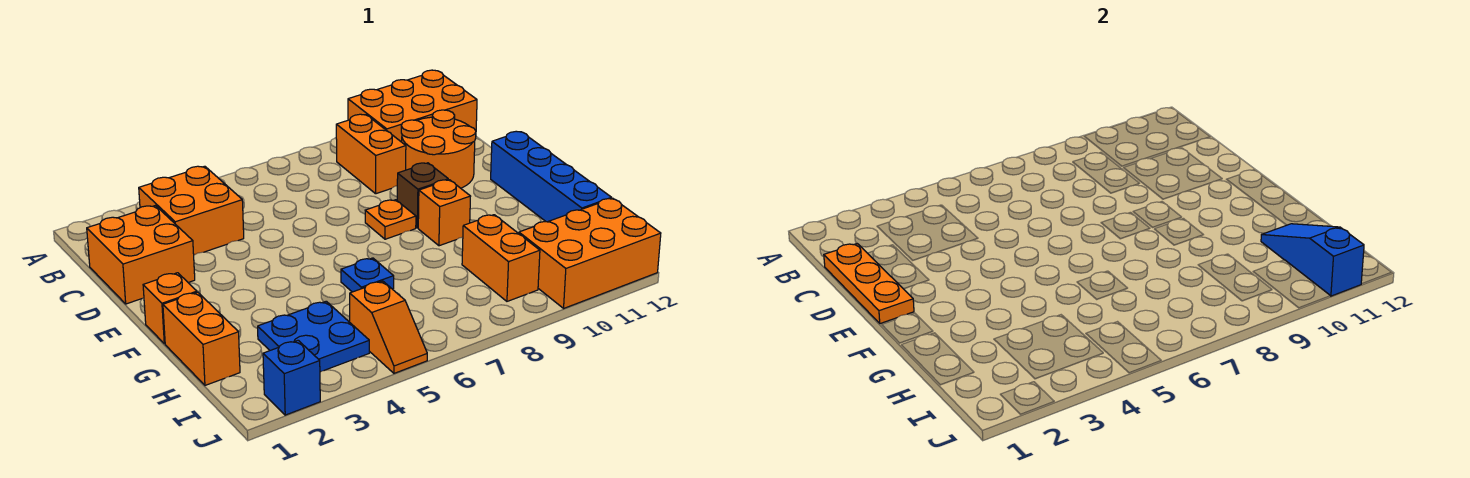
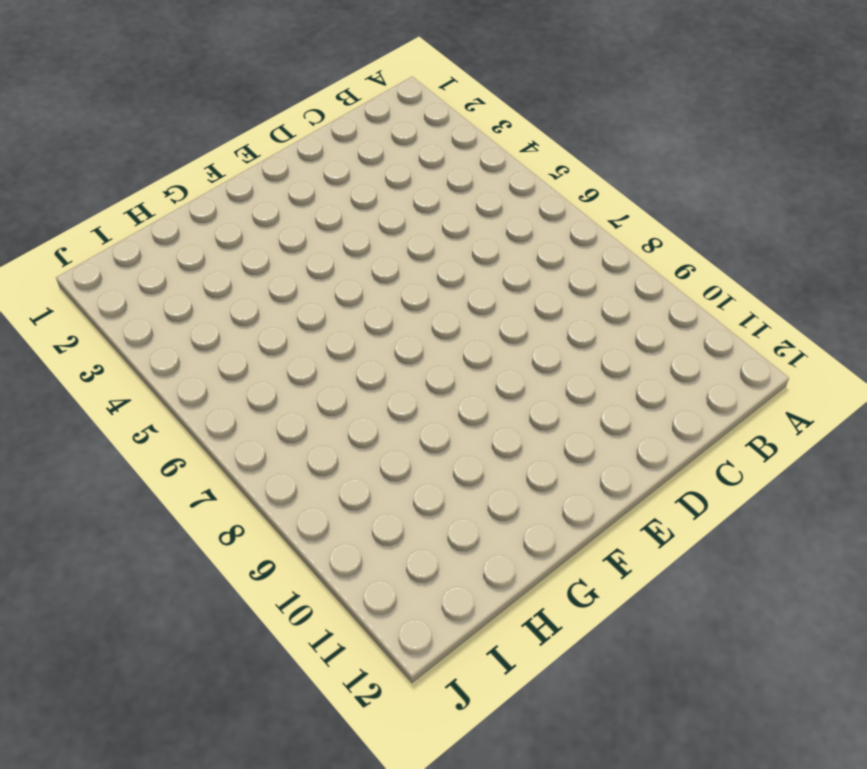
none -> orange 2x3 brick [348,70,477,142]
none -> orange 2x2 brick [139,166,244,255]
none -> orange 1x2 brick [336,114,406,194]

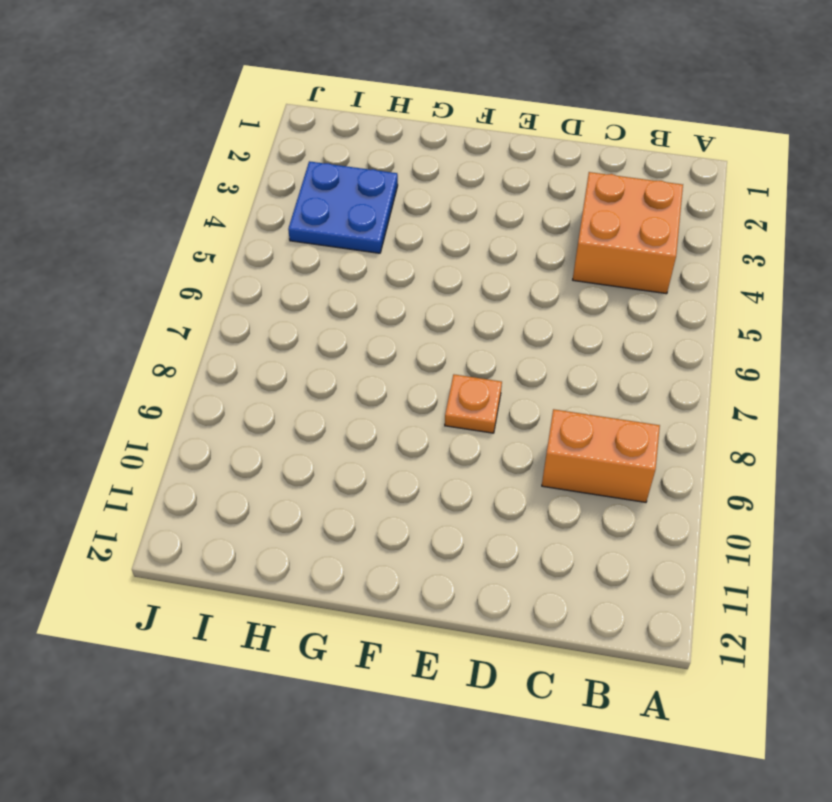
none -> orange 2x3 brick [348,70,477,142]
none -> orange 2x2 brick [87,206,195,304]
none -> orange 2x2 round brick [401,110,476,188]

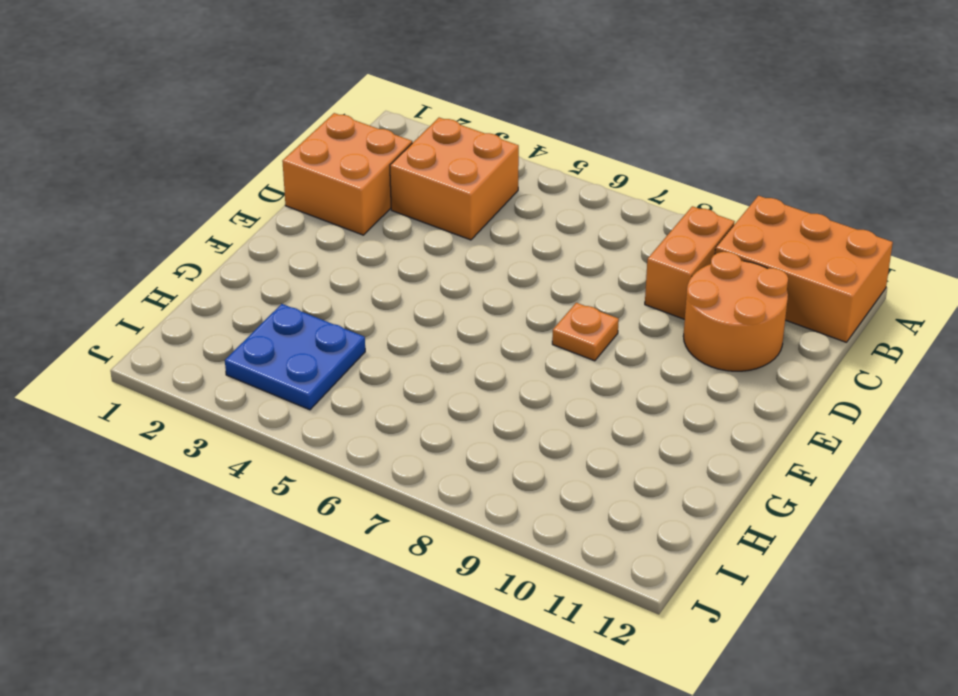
none -> brown 1x1 brick [397,163,448,228]
none -> blue 1x4 brick [491,131,612,222]
none -> orange 1x1 brick [143,273,197,344]

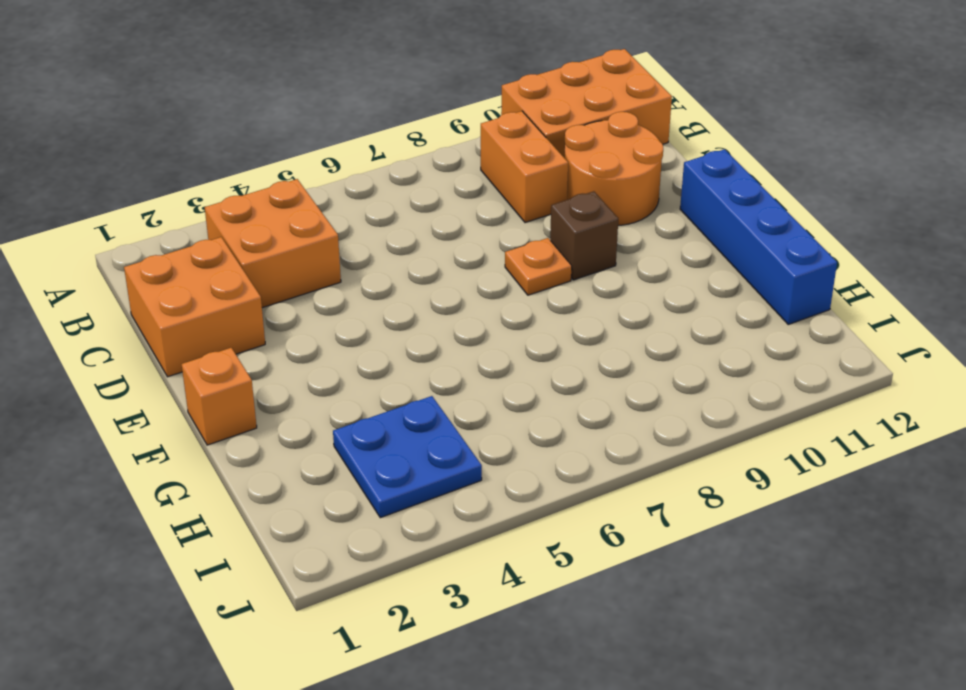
none -> orange 1x1 brick [418,180,471,246]
none -> orange 1x2 brick [163,292,240,385]
none -> blue 1x1 plate [341,258,394,292]

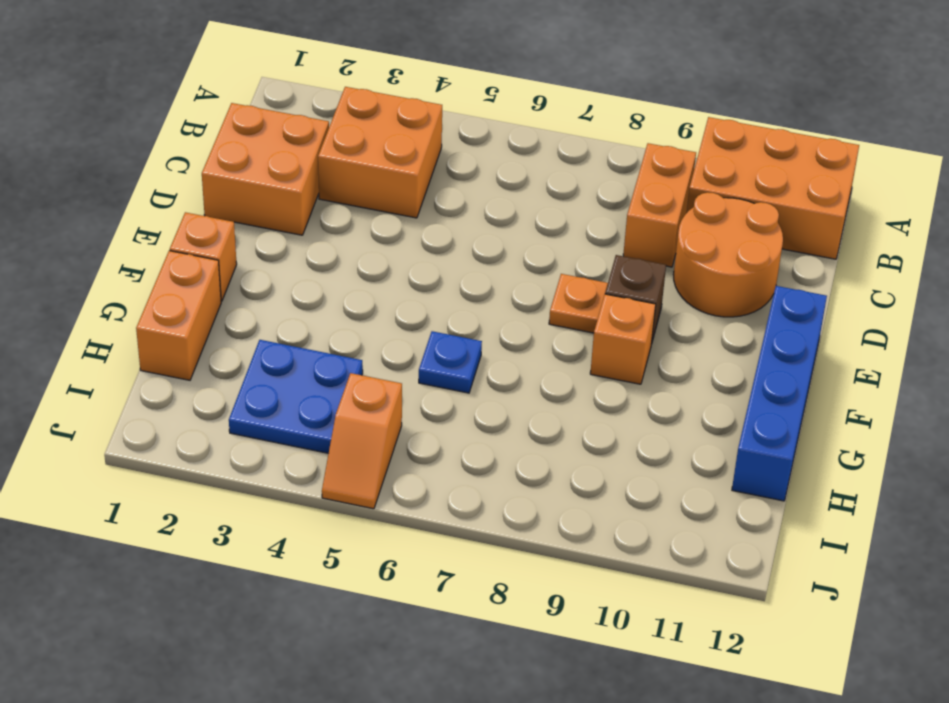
none -> orange 1x2 brick [462,215,540,301]
none -> orange 2x3 brick [519,198,661,308]
none -> blue 1x1 brick [263,340,320,415]

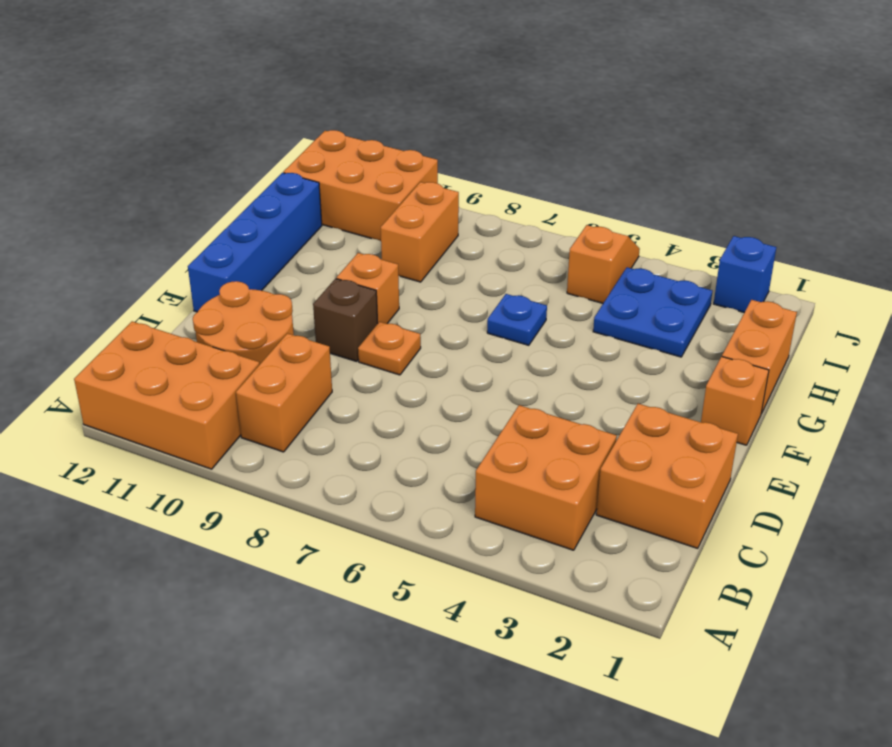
none -> orange 1x3 plate [824,244,914,324]
none -> blue 1x3 slope [1261,224,1364,296]

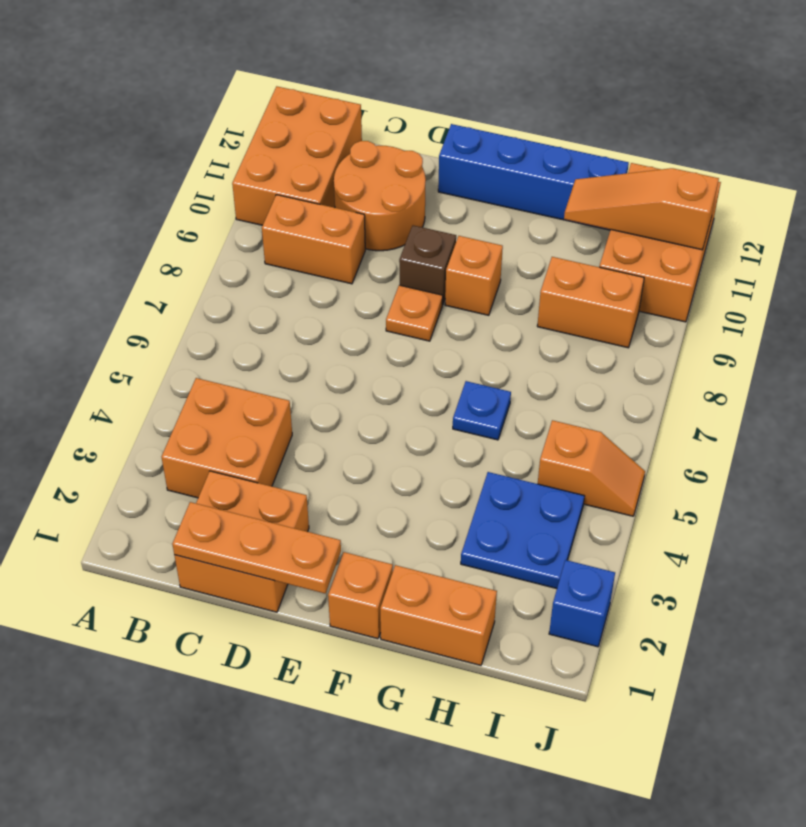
orange 1x3 slope [564,168,719,250] -> blue 1x3 slope [1261,224,1364,296]

